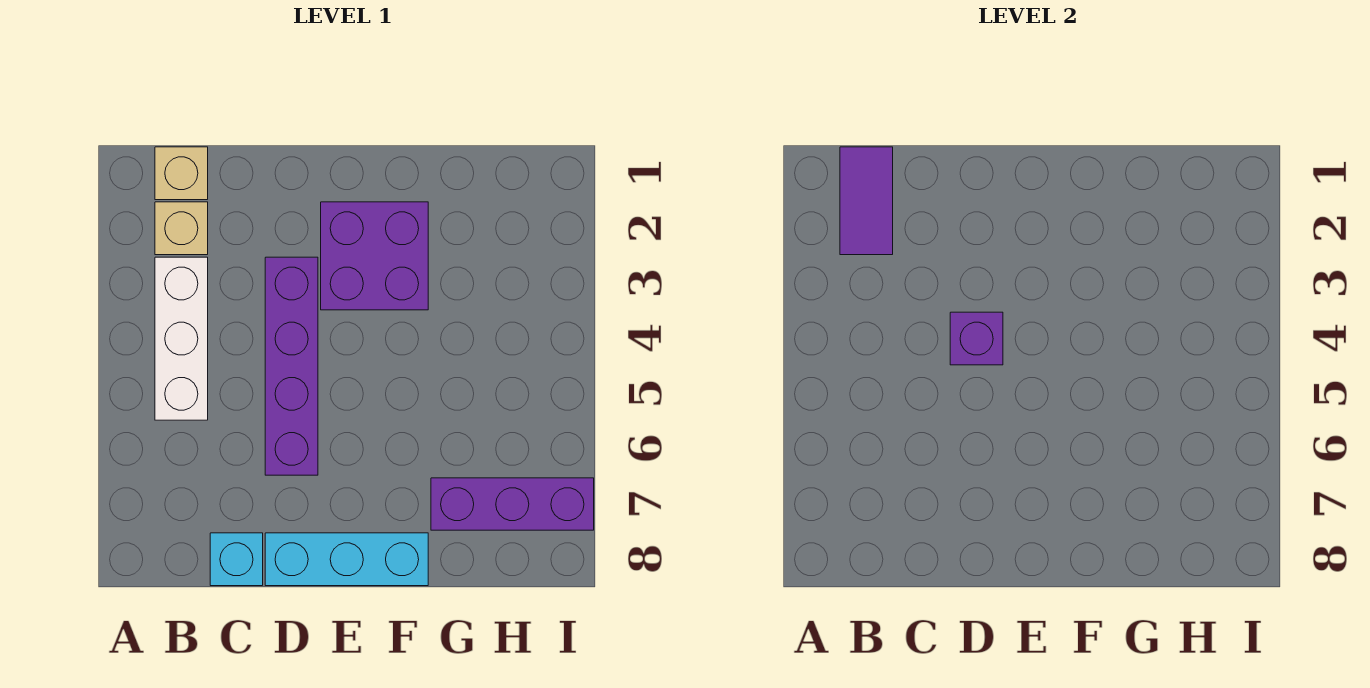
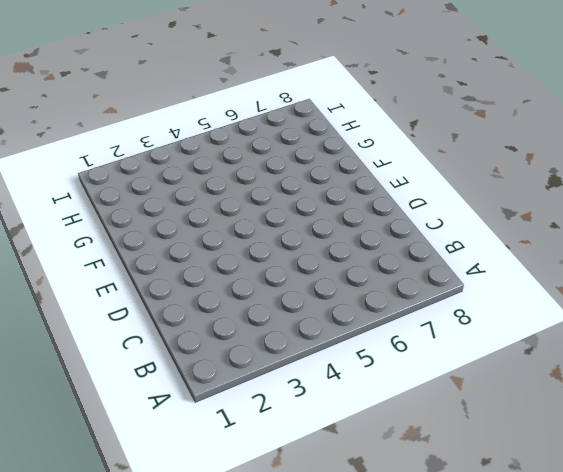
none -> tan 1x1 brick [155,147,208,200]
none -> tan 1x1 brick [155,202,208,255]

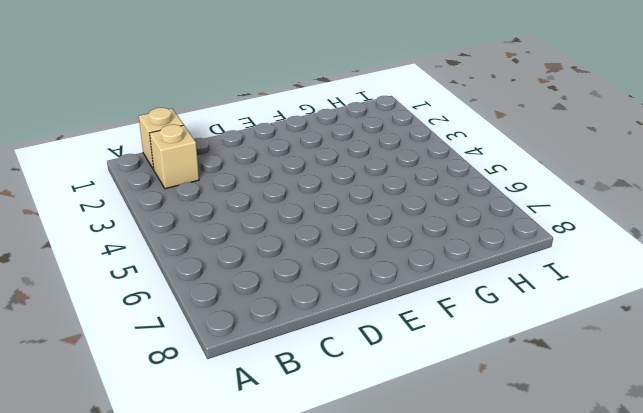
none -> white 1x3 brick [155,257,208,420]
none -> cyan 1x1 brick [210,533,263,586]

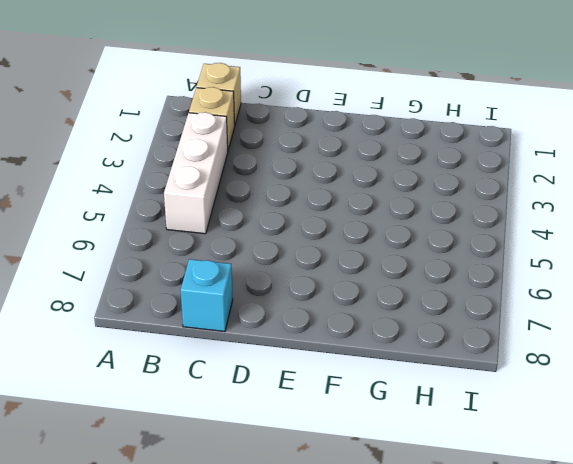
none -> purple 1x4 brick [265,257,318,475]
none -> cyan 1x3 brick [265,533,428,586]

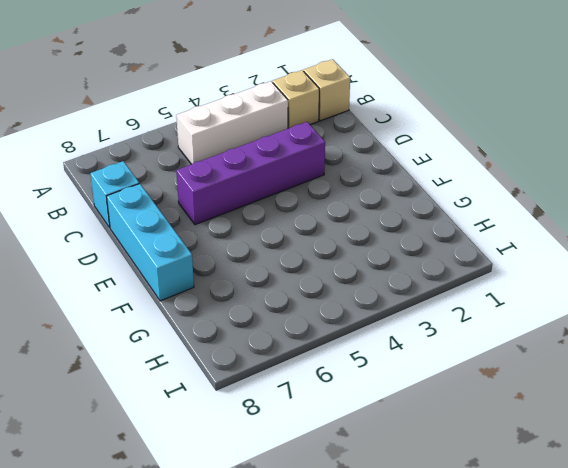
none -> purple 2x2 brick [321,202,428,310]
none -> purple 1x3 brick [431,478,594,530]

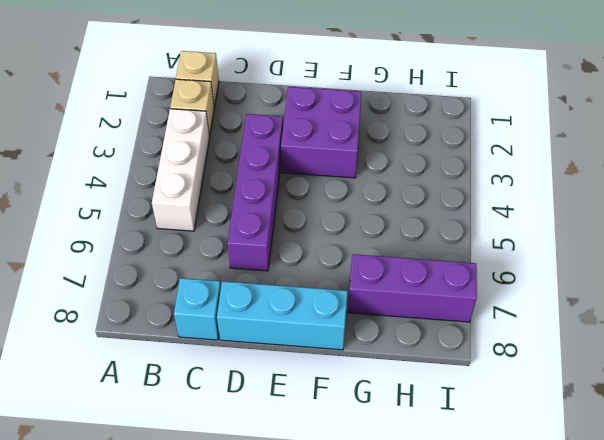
none -> purple 1x2 tile [840,147,893,255]
none -> purple 1x1 brick [950,312,1003,365]

